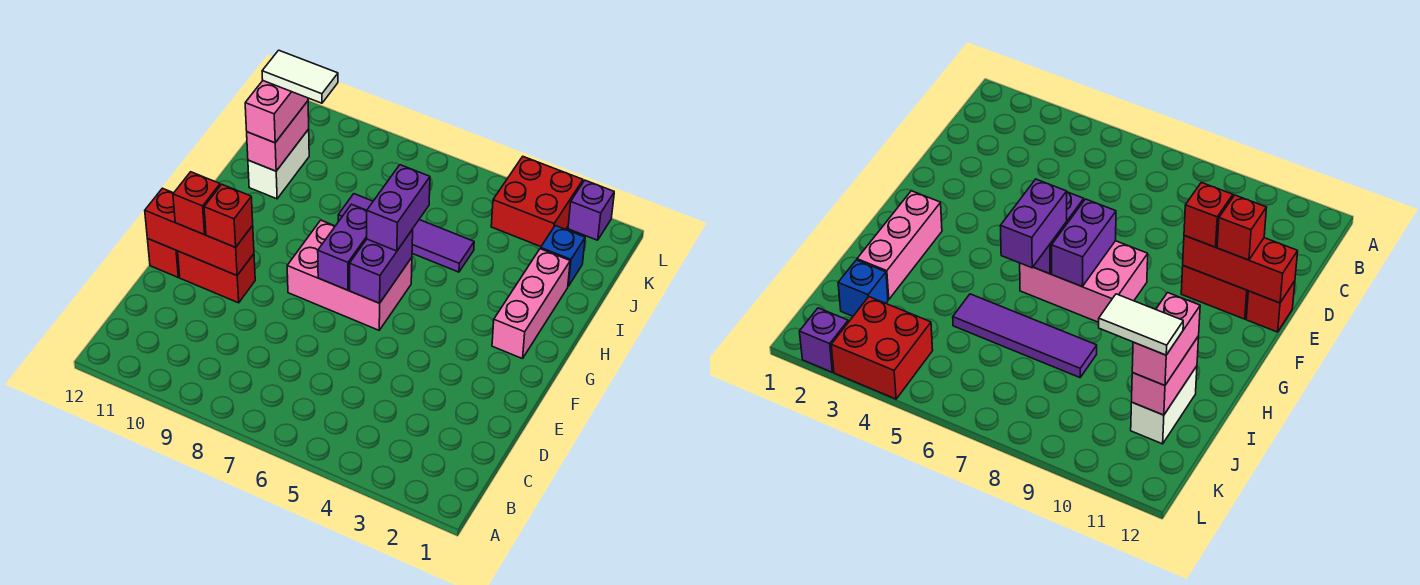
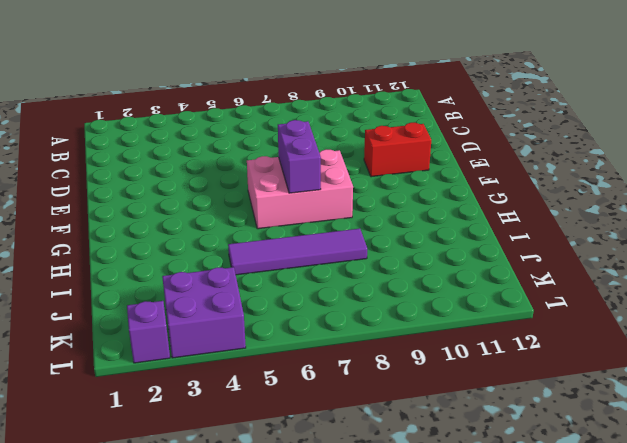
purple 2x2 brick [162,267,246,358] -> red 2x2 brick [491,157,583,247]
none -> red 1x1 brick [148,239,180,277]
none -> pink 1x3 brick [492,249,570,359]
none -> white 1x2 brick [248,129,309,199]

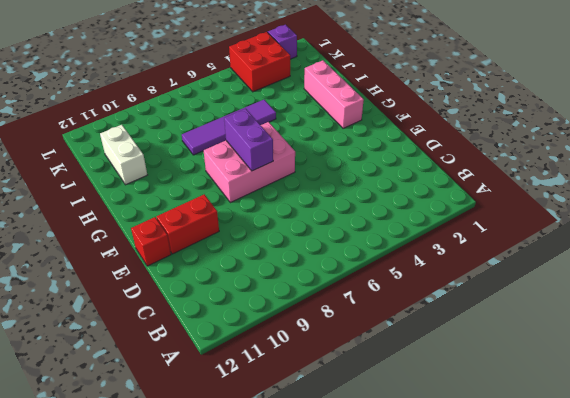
none -> blue 1x1 brick [541,226,585,286]
none -> red 1x3 brick [145,188,254,275]
none -> purple 1x2 brick [350,229,413,303]

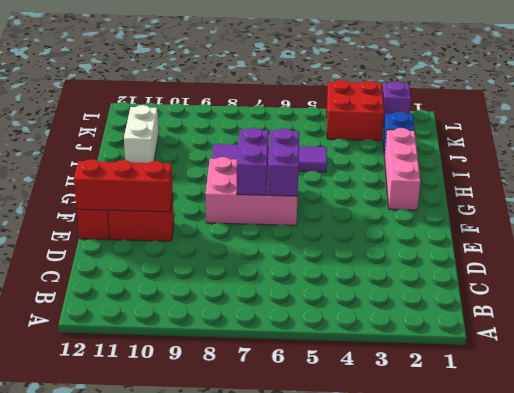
none -> pink 1x2 brick [247,101,309,171]
none -> red 1x1 brick [204,184,253,247]
none -> red 1x1 brick [173,172,220,234]

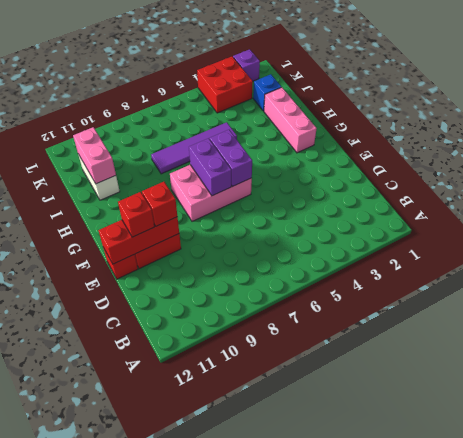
none -> purple 1x2 brick [367,165,430,251]
none -> pink 1x2 brick [245,81,308,143]
none -> white 1x2 tile [262,50,338,103]

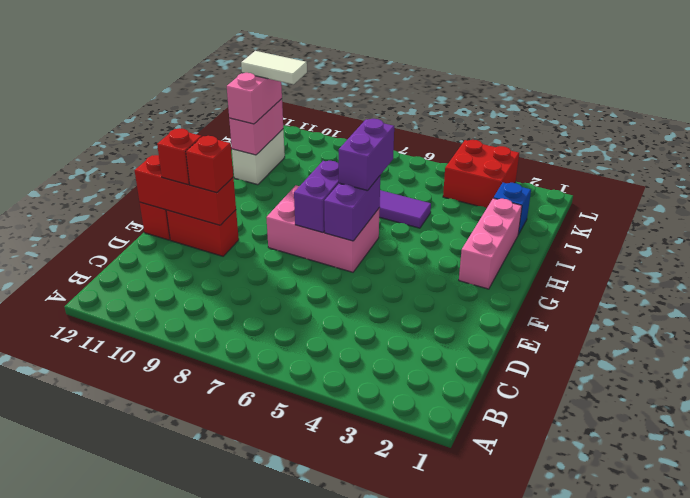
none -> purple 1x1 brick [568,180,614,240]

